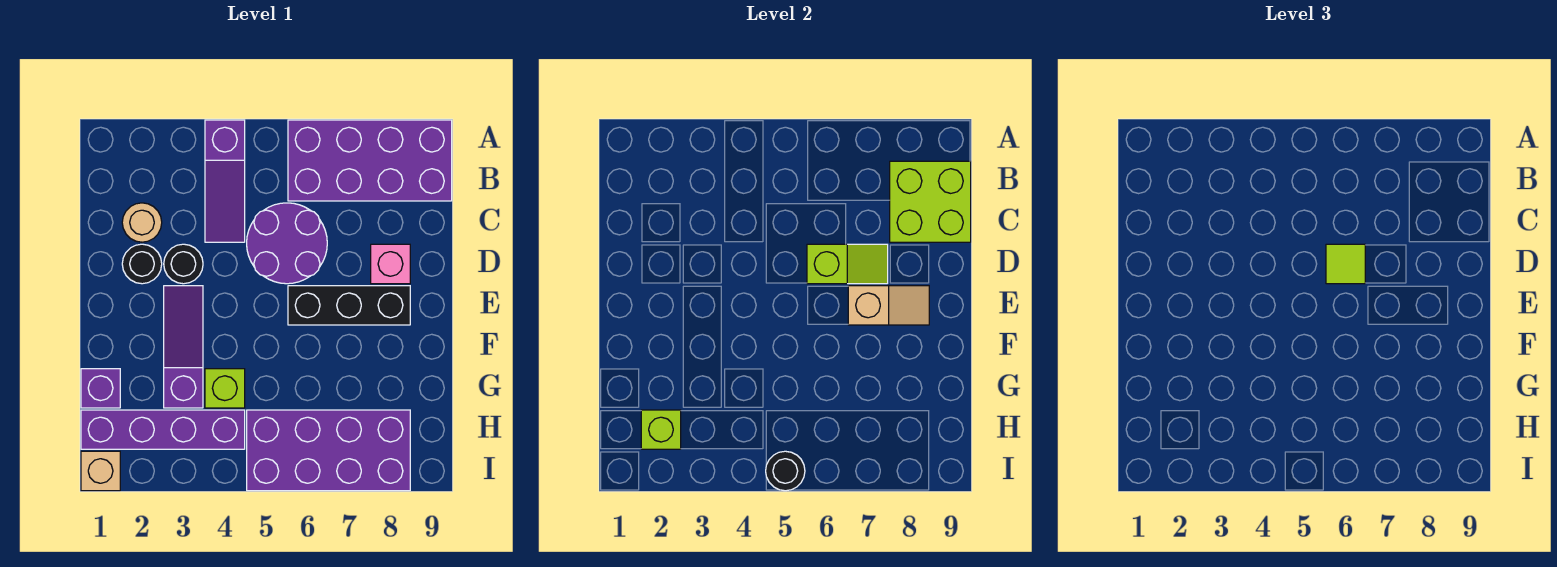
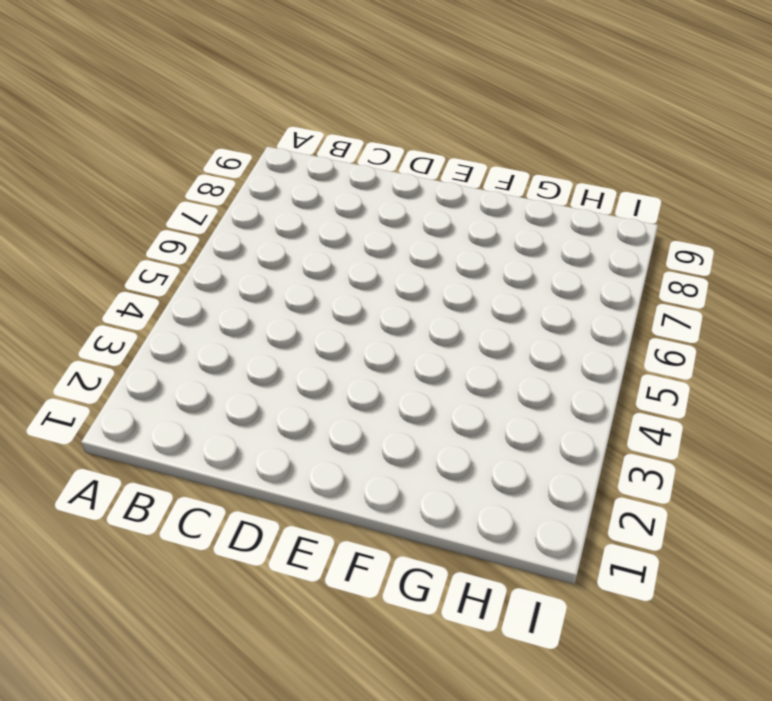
none -> purple 1x3 slope [205,120,245,242]
none -> purple 2x4 brick [288,120,452,201]
none -> tan 1x1 round brick [122,203,162,242]

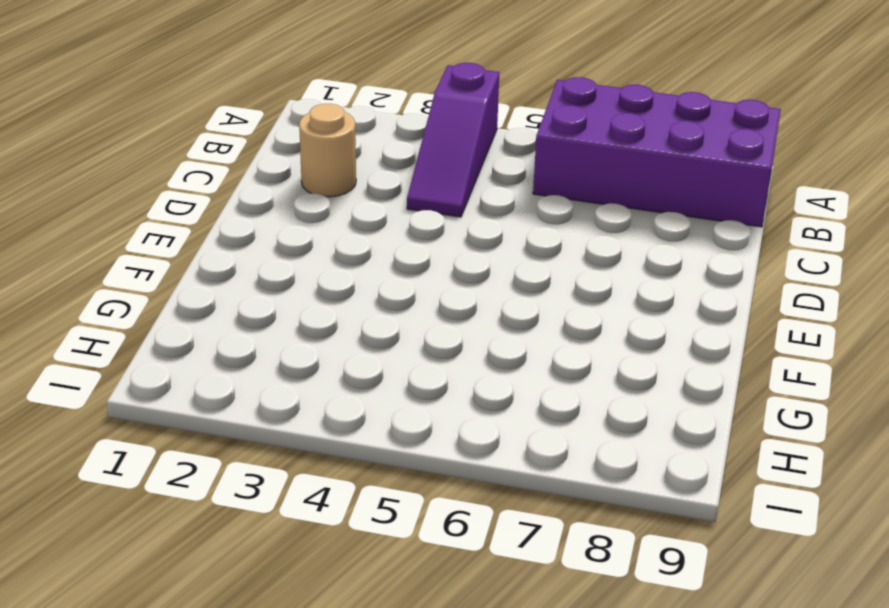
none -> purple 2x2 round brick [247,203,327,284]
none -> black 1x1 round brick [122,244,162,284]
none -> black 1x1 round brick [164,244,203,284]

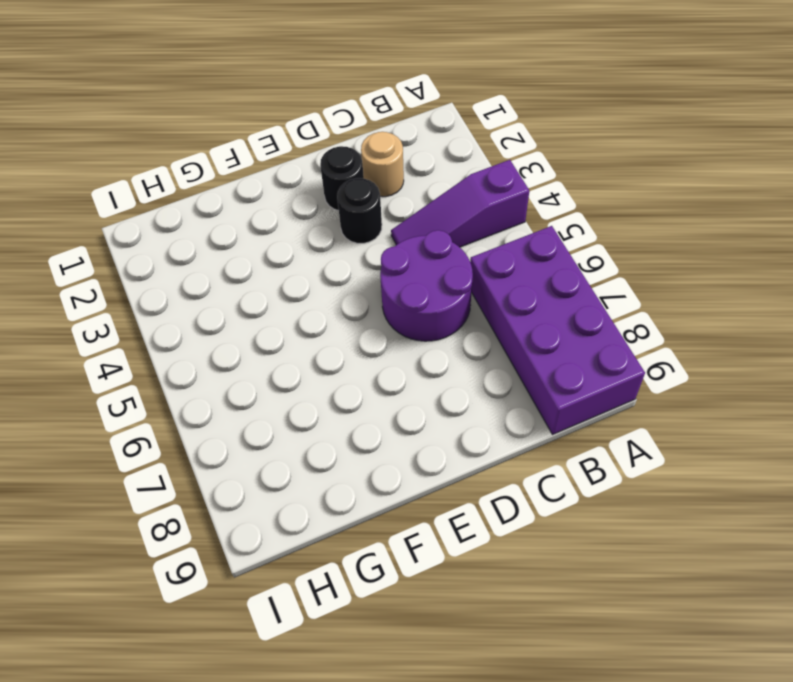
none -> pink 1x1 brick [371,244,410,284]
none -> purple 1x3 slope [164,286,203,408]
none -> black 1x3 brick [288,286,410,325]

